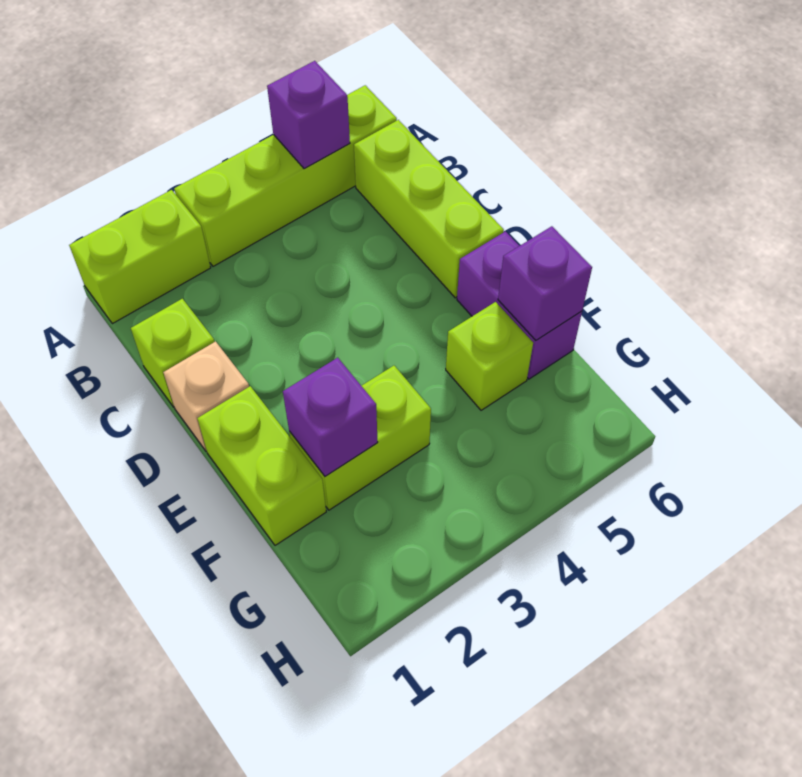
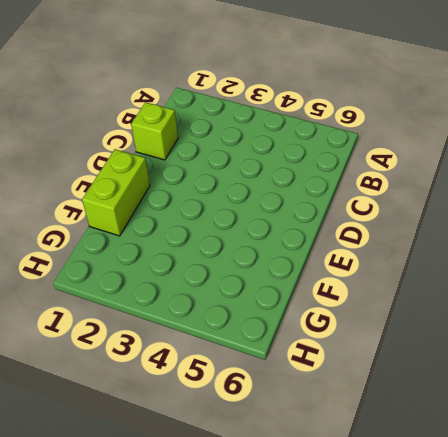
none -> lime 1x2 brick [69,190,211,324]
none -> lime 1x4 brick [174,85,397,266]
none -> lime 1x3 brick [354,120,504,298]

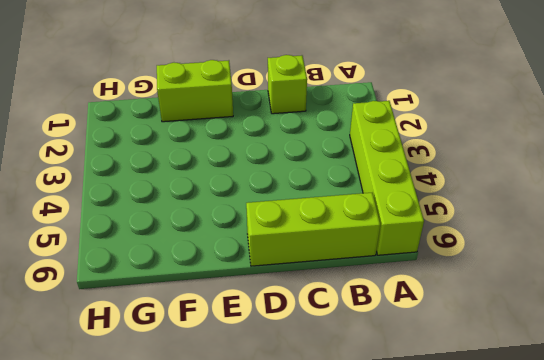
none -> lime 1x2 brick [69,190,211,324]
none -> tan 1x1 brick [163,341,249,451]
none -> purple 1x2 brick [457,231,582,379]

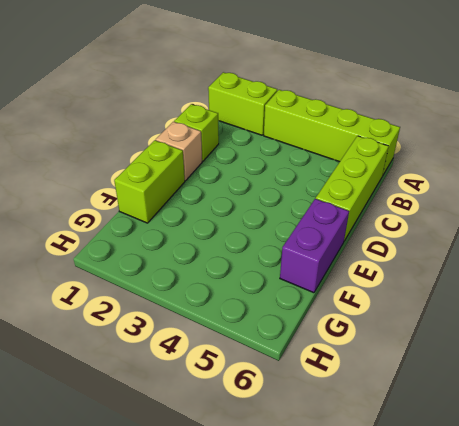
none -> lime 1x2 brick [289,366,431,510]
none -> lime 1x1 brick [446,302,533,410]
none -> purple 1x1 brick [267,61,350,169]

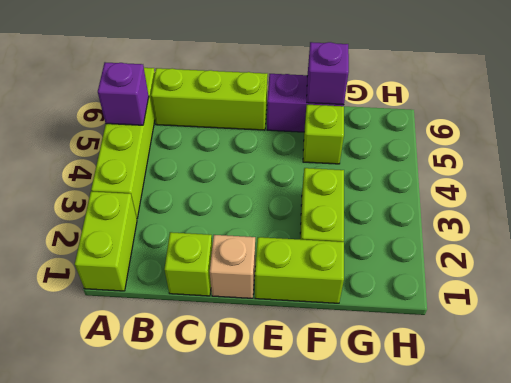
none -> purple 1x1 brick [283,358,378,476]

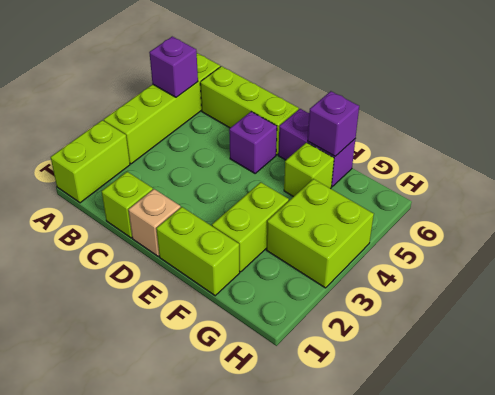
purple 1x1 brick [229,112,277,173] -> purple 1x1 brick moved to [283,358,378,476]
lime 2x2 brick [267,179,374,288] -> none

